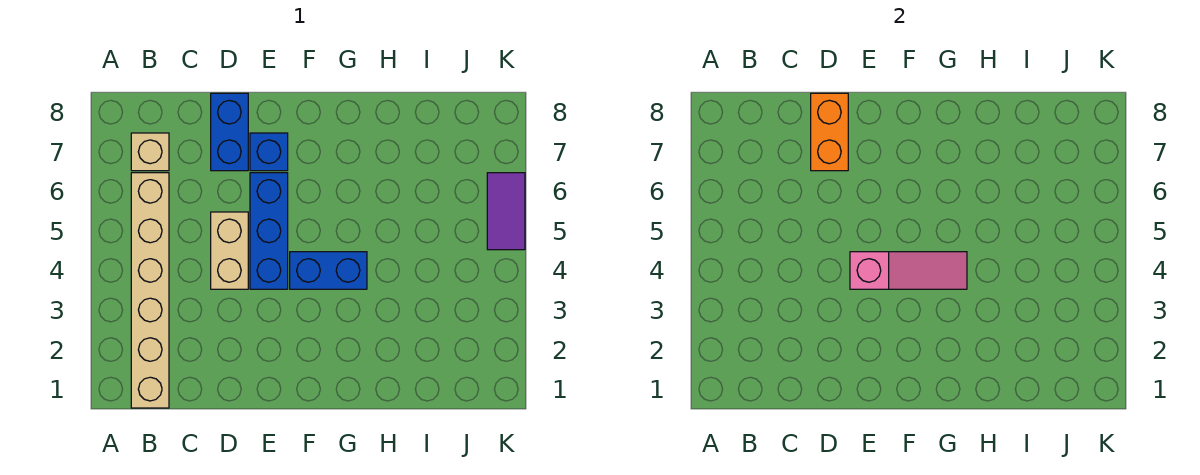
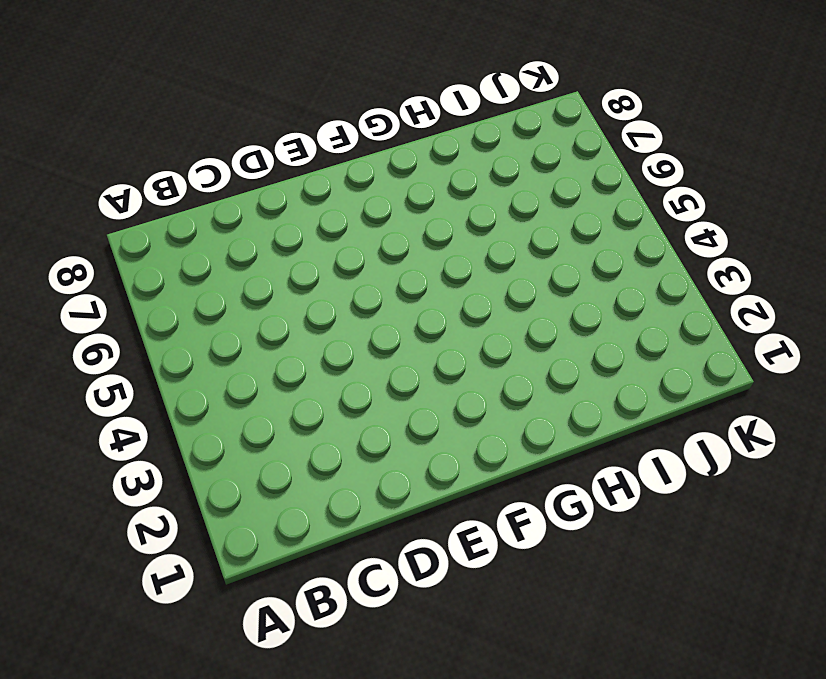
none -> tan 1x6 brick [131,173,169,408]
none -> tan 1x1 brick [131,133,169,171]

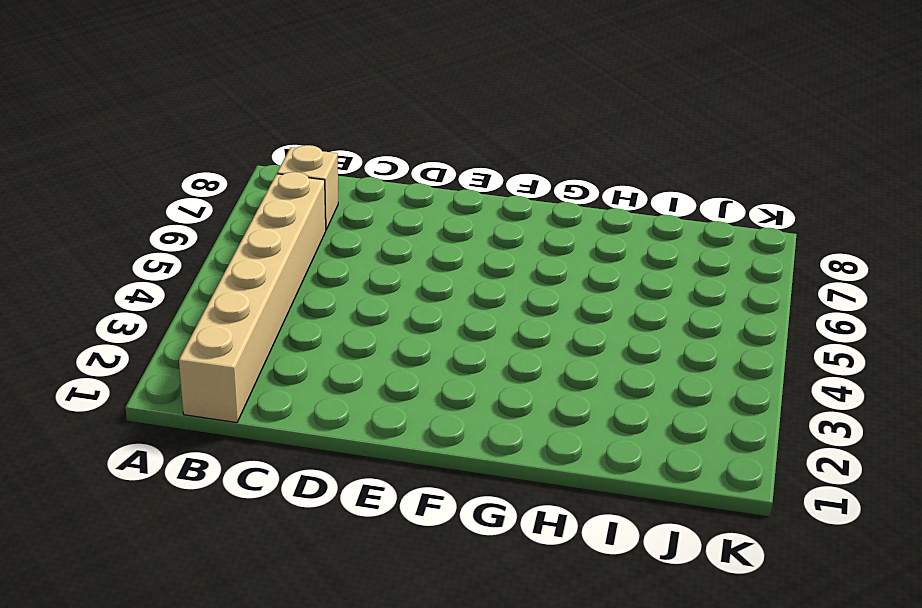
none -> tan 1x2 brick [211,212,248,289]
none -> blue 1x2 brick [211,93,248,171]

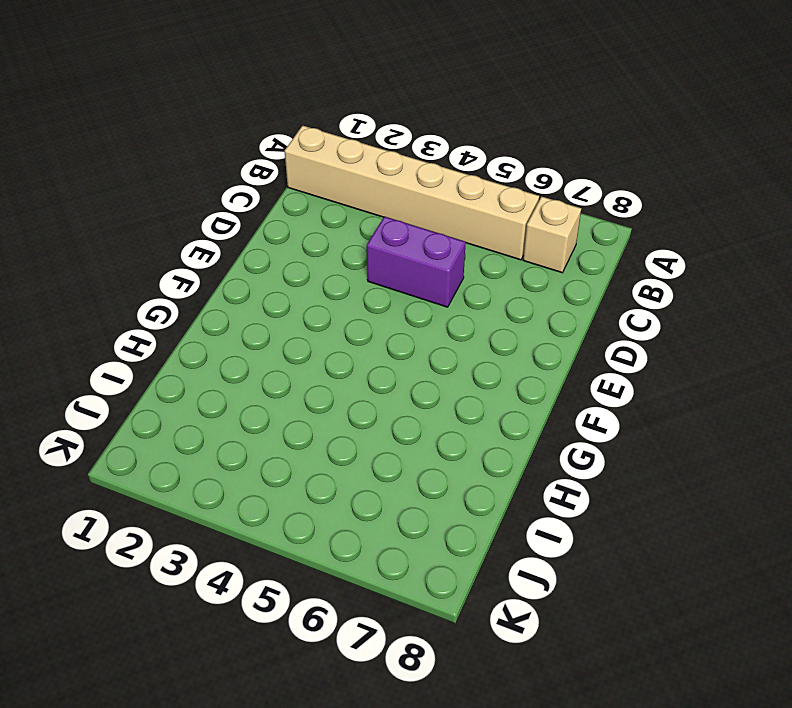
purple 1x2 brick [367,217,466,307] -> tan 1x2 brick [211,212,248,289]
none -> blue 1x2 brick [211,93,248,171]
none -> blue 1x3 brick [250,173,288,289]

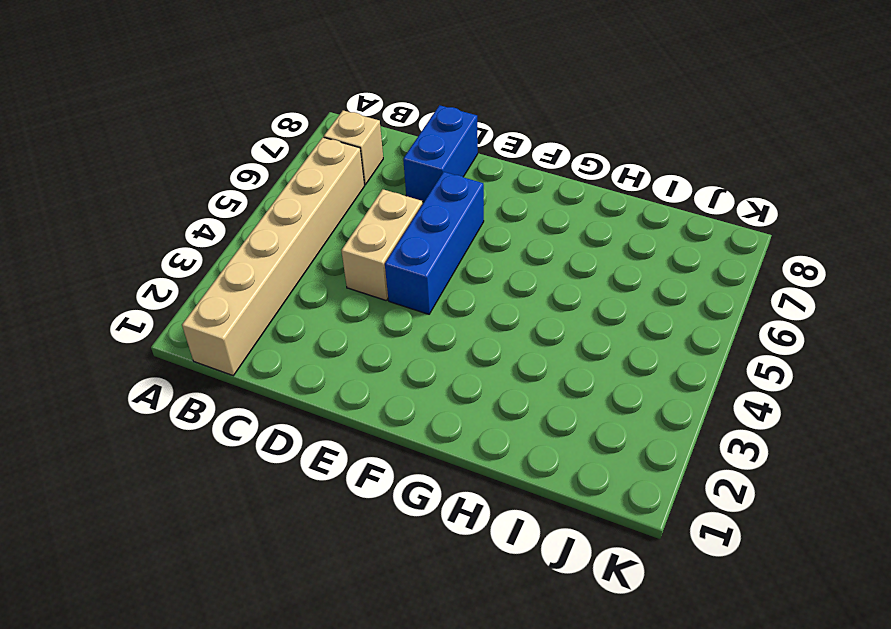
none -> blue 1x1 brick [250,133,288,171]
none -> blue 1x2 brick [290,252,367,289]

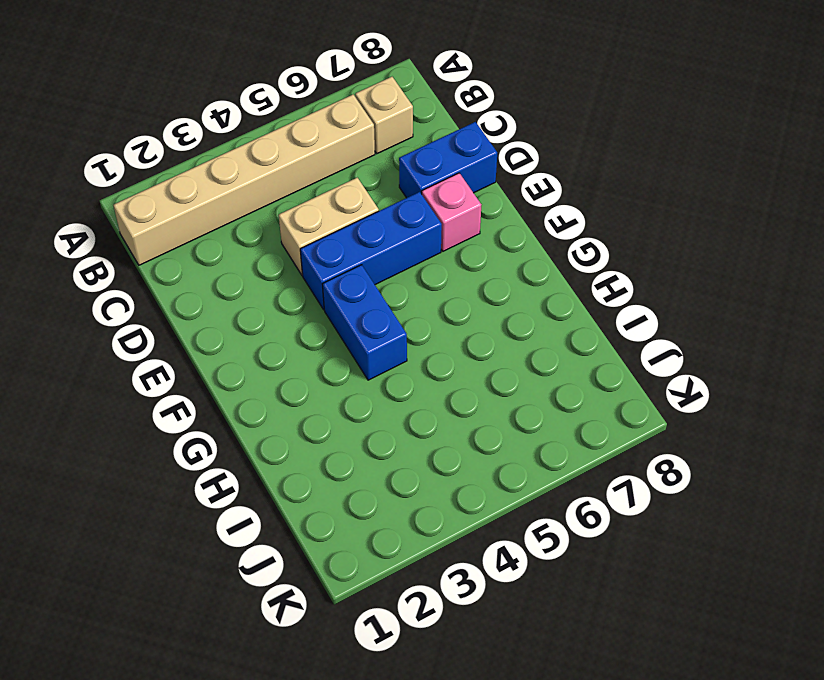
pink 1x1 brick [422,173,481,251] -> blue 1x1 brick [250,133,288,171]
none -> purple 1x2 tile [487,173,525,250]
none -> orange 1x2 brick [811,93,848,171]

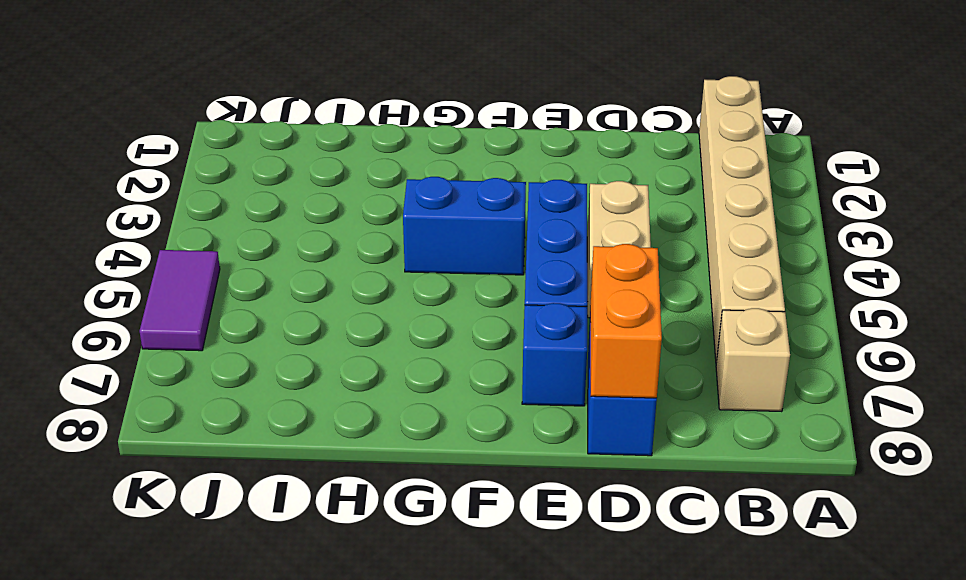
none -> pink 1x3 slope [850,252,967,289]

